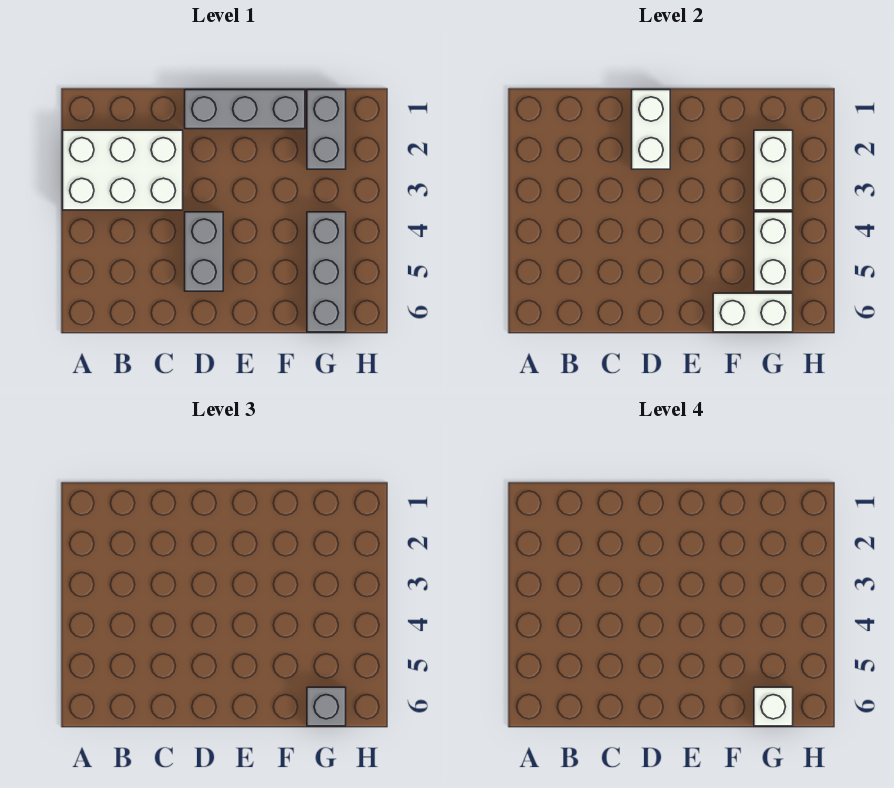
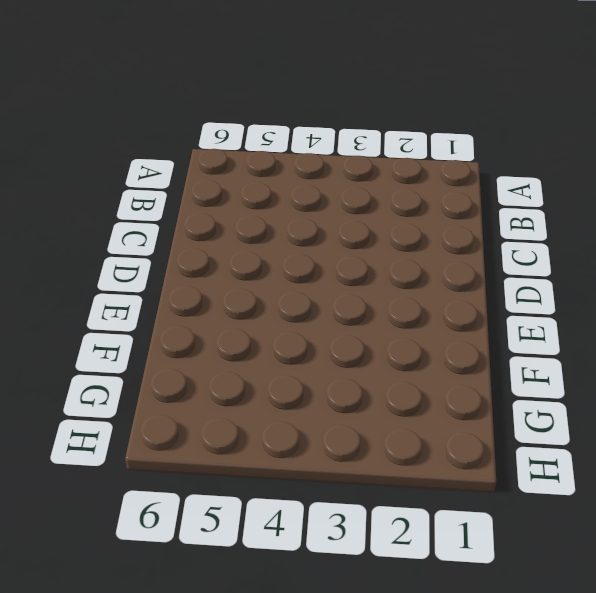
none -> white 2x3 brick [63,130,183,210]
none -> grey 1x3 brick [185,90,305,129]

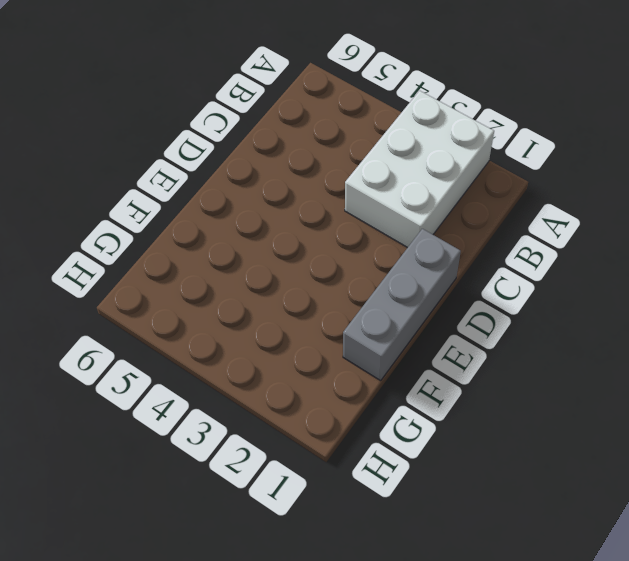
none -> grey 1x2 brick [185,212,223,291]
none -> grey 1x2 brick [307,90,346,169]

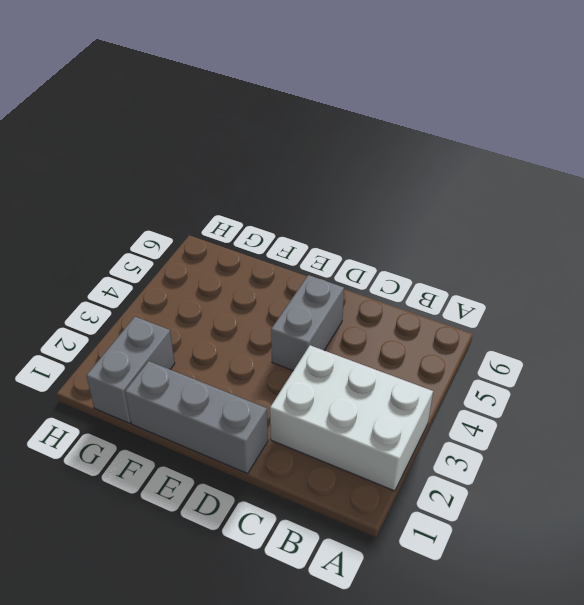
none -> grey 1x3 brick [307,212,346,332]
none -> white 1x2 brick [632,90,670,169]

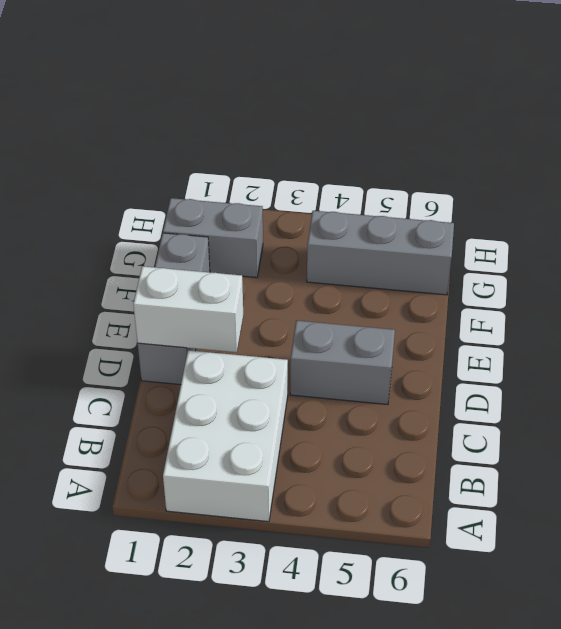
none -> white 1x2 brick [713,293,793,332]
none -> white 1x2 brick [754,130,793,210]

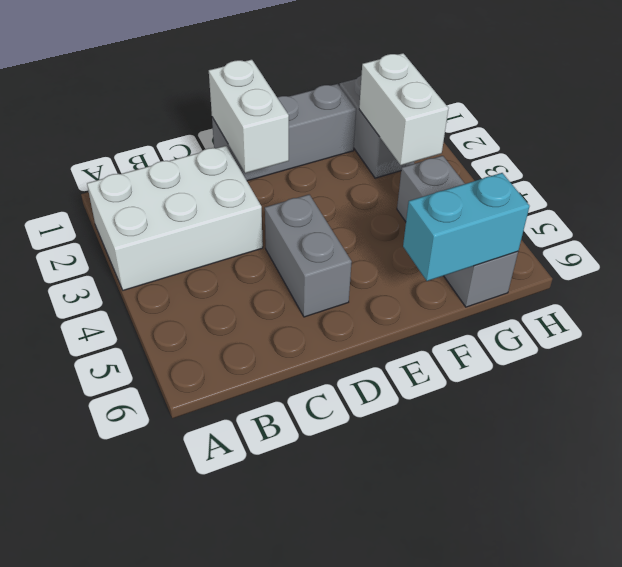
cyan 1x2 brick [403,173,530,281] -> white 1x2 brick [713,293,793,332]
none -> white 1x2 brick [754,212,793,291]
none -> grey 1x1 brick [307,687,346,726]

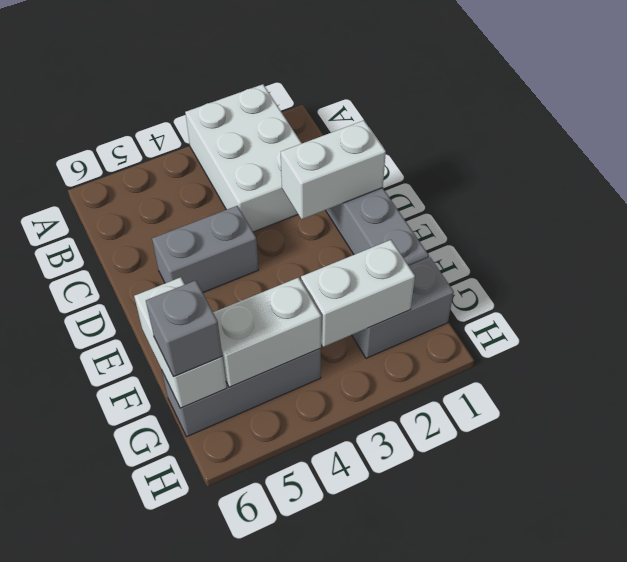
none -> white 1x1 brick [754,687,793,726]

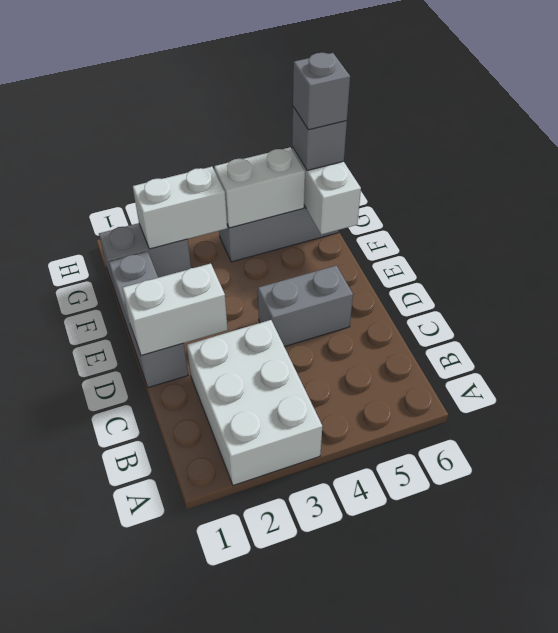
grey 1x1 brick [293,53,350,130] -> white 1x1 brick [754,687,793,726]

